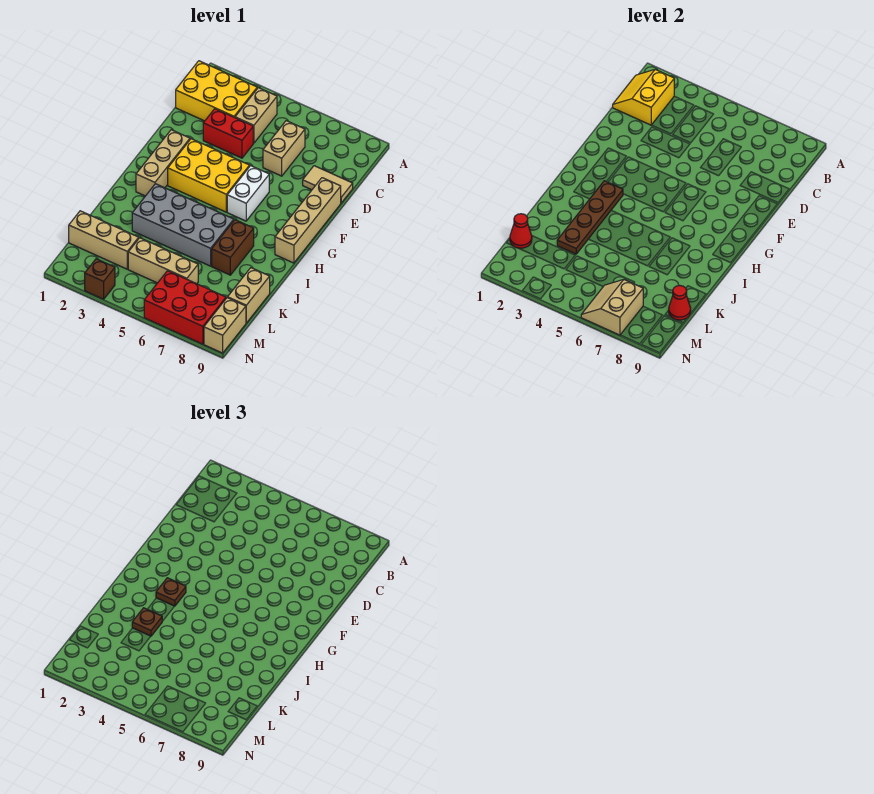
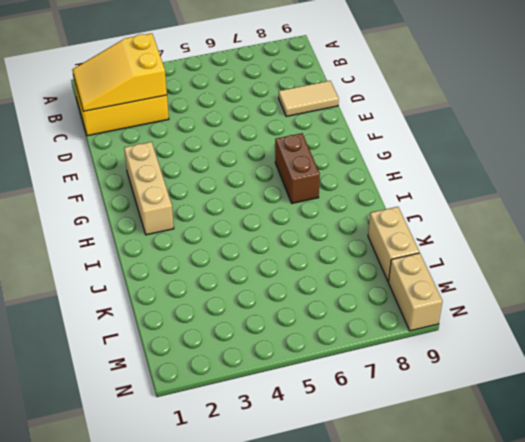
yellow 2x3 slope [72,33,167,111] -> yellow 2x2 slope [613,70,674,125]
brown 1x2 brick [275,133,320,203] -> brown 1x2 brick moved to [212,220,254,275]
none -> tan 1x2 brick [235,88,277,143]
none -> tan 1x2 brick [263,121,305,176]
none -> red 1x2 brick [203,109,253,158]

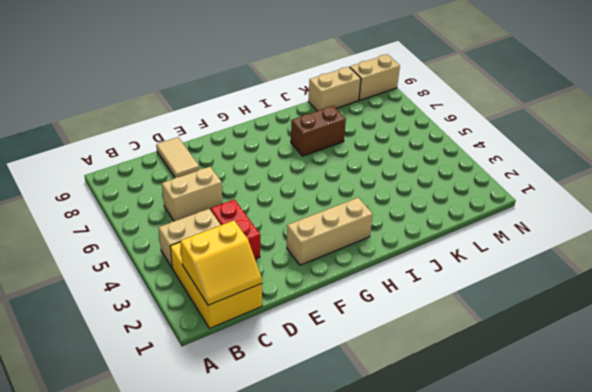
none -> tan 1x4 brick [275,178,341,263]
none -> yellow 2x3 brick [168,139,250,212]
none -> white 1x2 brick [227,166,269,221]

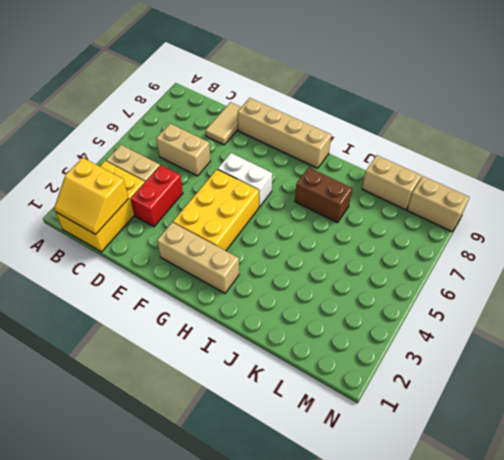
none -> grey 2x4 brick [132,184,234,266]
none -> tan 1x3 brick [69,211,139,269]
none -> tan 1x3 brick [128,238,198,284]

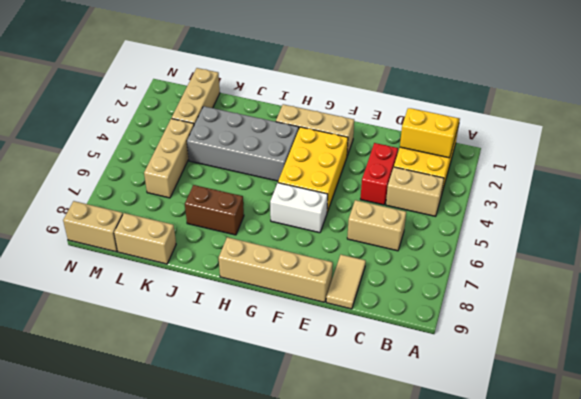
grey 2x4 brick [187,106,299,181] -> grey 2x4 brick turned to [132,184,234,266]
none -> red 2x3 brick [144,271,226,344]
none -> brown 1x1 brick [85,259,115,299]
none -> brown 1x4 plate [557,181,623,254]

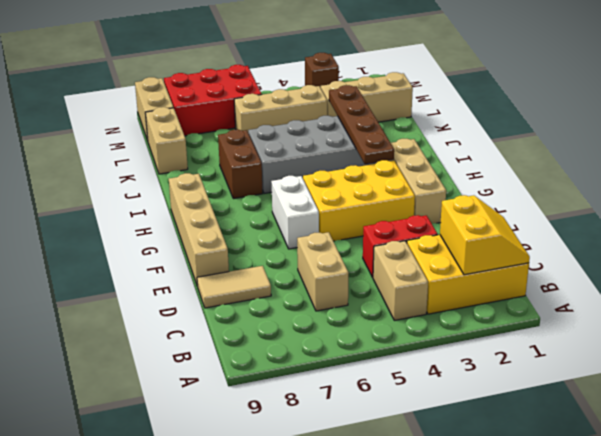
none -> red 1x1 cone [510,214,532,248]
none -> red 1x1 cone [669,285,691,320]
none -> tan 2x2 slope [581,280,643,335]

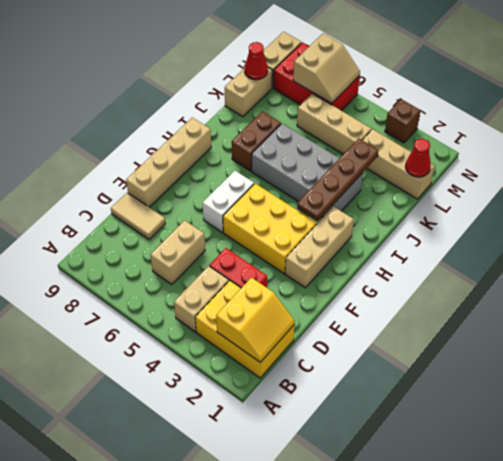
none -> brown 1x1 plate [156,578,186,606]
none -> brown 1x1 plate [132,608,162,636]

